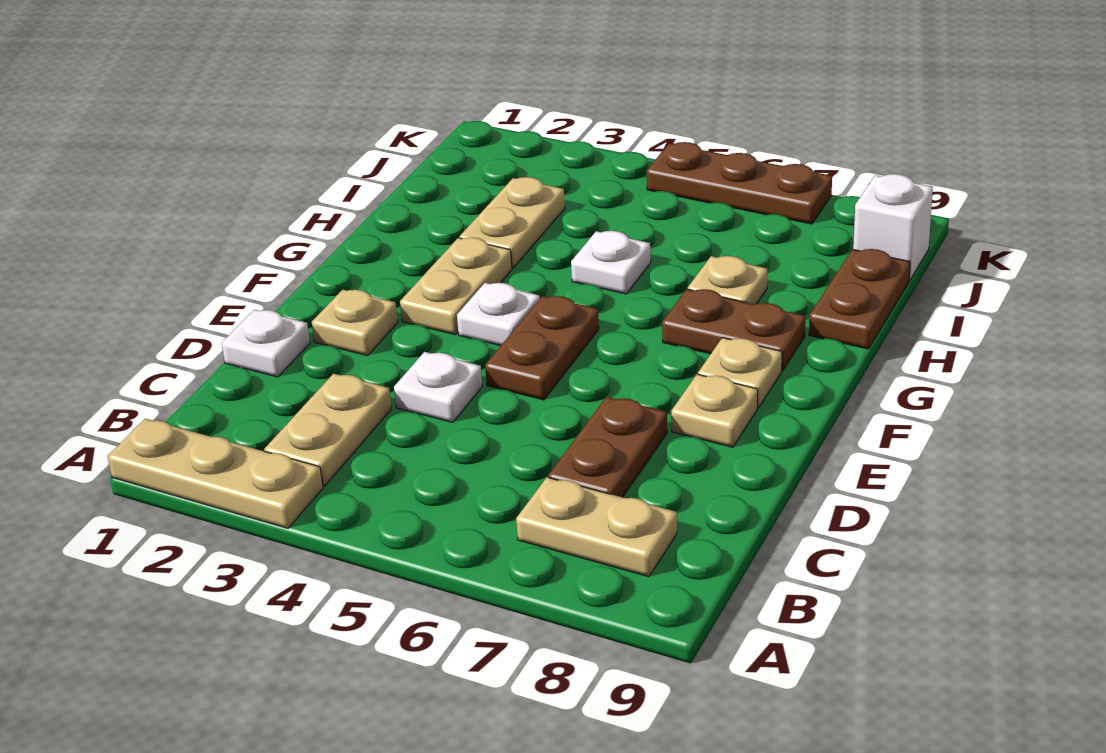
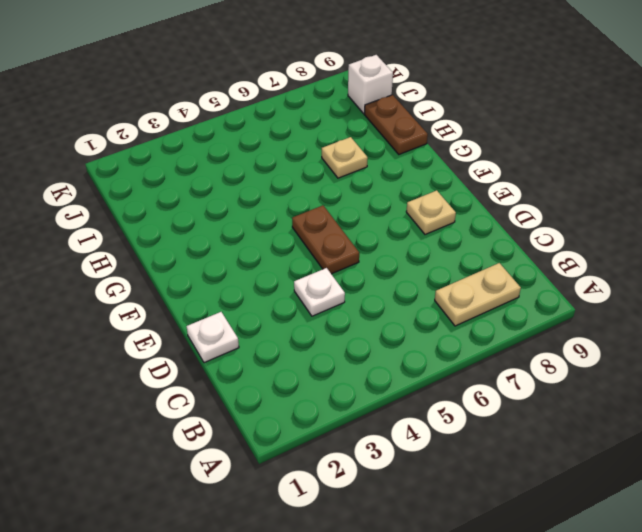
none -> tan 1x3 plate [108,419,323,528]
none -> tan 1x2 plate [264,374,392,486]
none -> brown 1x2 plate [548,397,667,497]

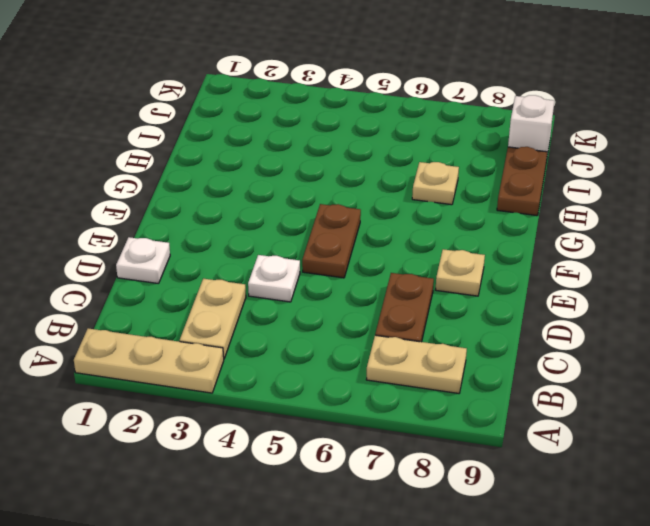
none -> tan 1x1 plate [312,290,398,356]
none -> tan 1x2 plate [400,237,512,335]
none -> white 1x1 plate [457,283,540,346]

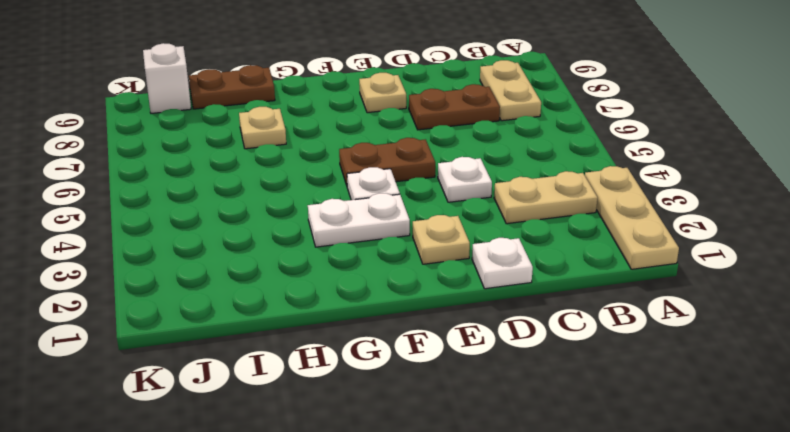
white 1x2 plate [308,193,410,247] -> tan 1x2 plate [400,237,512,335]
none -> tan 1x1 plate [698,338,782,408]
none -> brown 1x2 plate [662,289,805,371]
none -> tan 1x2 plate [459,177,565,268]

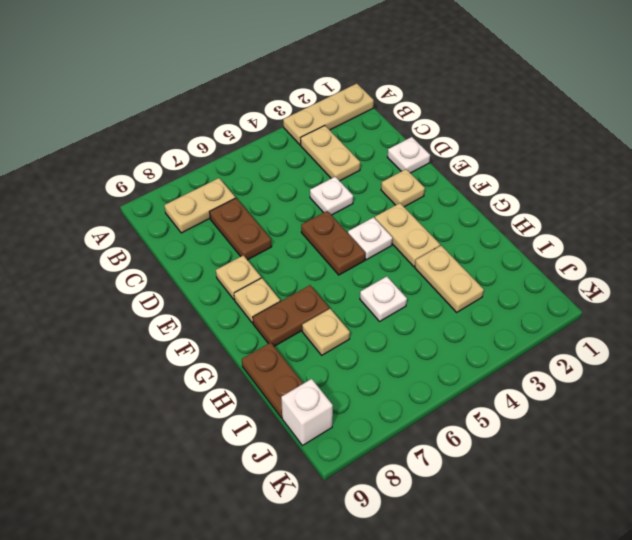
none -> brown 1x3 plate [647,142,832,224]

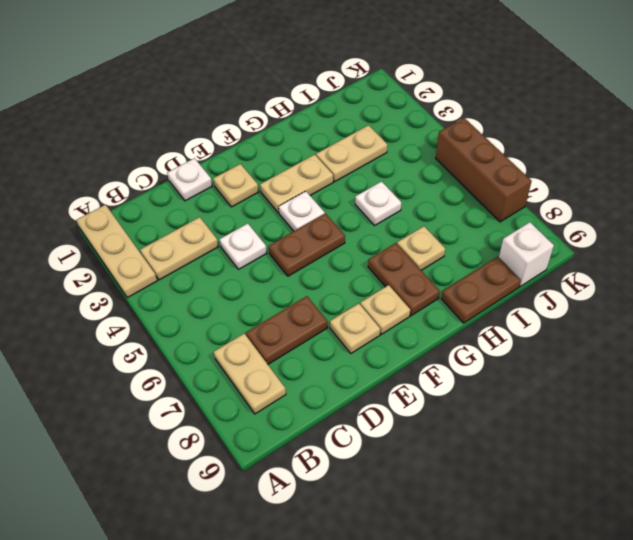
brown 1x3 brick [436,118,532,222] -> brown 1x3 plate [647,142,832,224]

